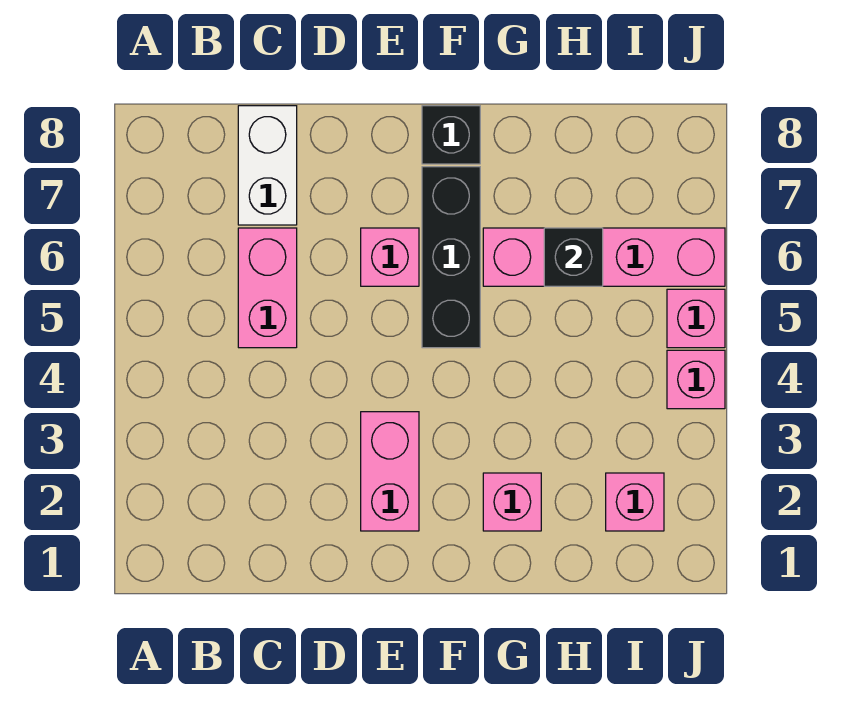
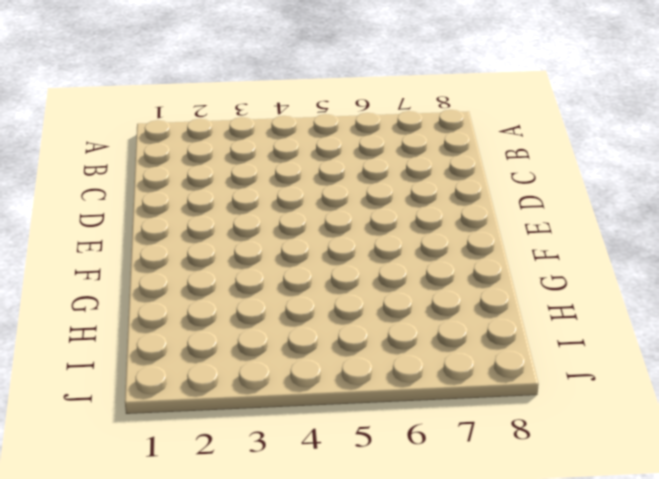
none -> pink 1x2 brick [238,228,297,348]
none -> white 1x2 brick [238,106,297,225]
none -> pink 1x2 brick [361,412,419,531]

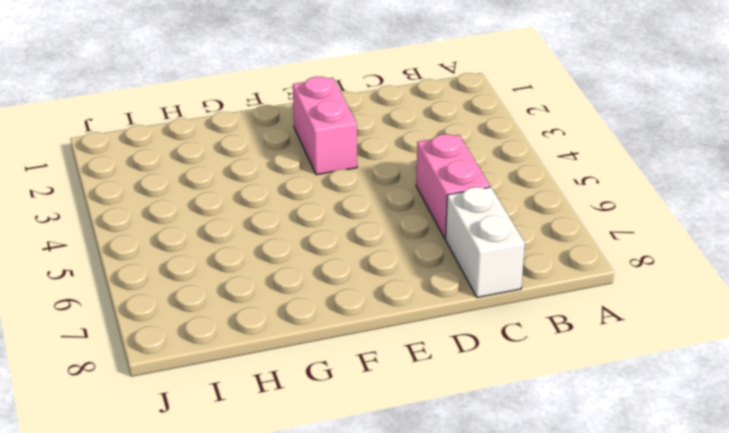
none -> pink 1x1 brick [361,228,419,286]
none -> black 1x3 brick [422,167,480,348]
none -> black 1x1 brick [422,106,480,164]

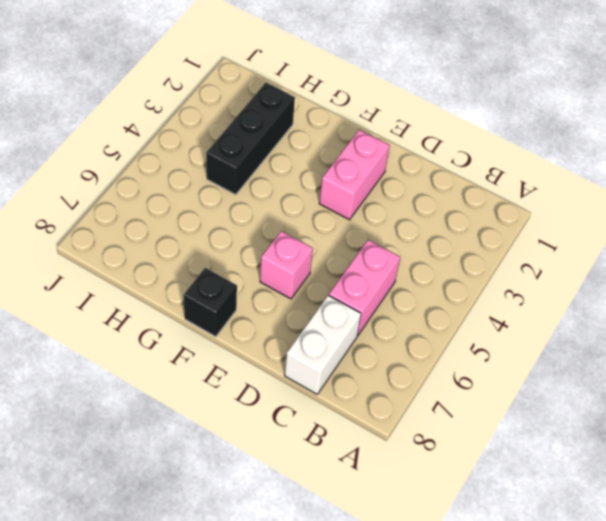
black 1x3 brick [206,83,295,195] -> black 1x3 brick moved to [422,167,480,348]
none -> pink 1x1 brick [483,473,541,531]
none -> pink 1x4 brick [483,228,725,286]
none -> pink 1x1 brick [606,473,664,531]

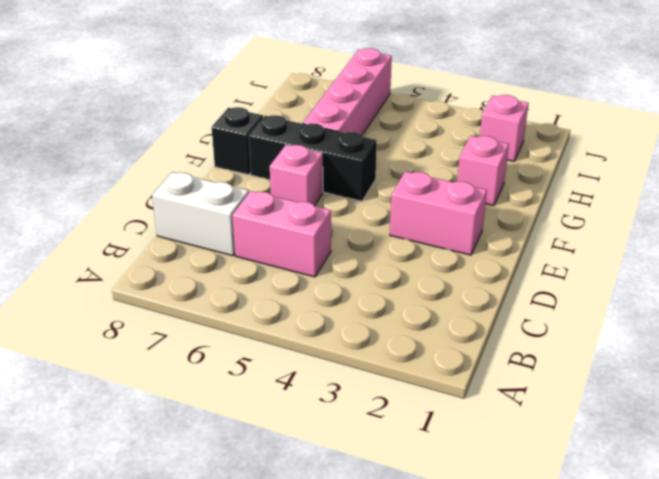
none -> pink 1x1 brick [667,350,725,409]
none -> pink 1x1 brick [667,289,725,348]
none -> black 1x1 brick [544,228,603,286]

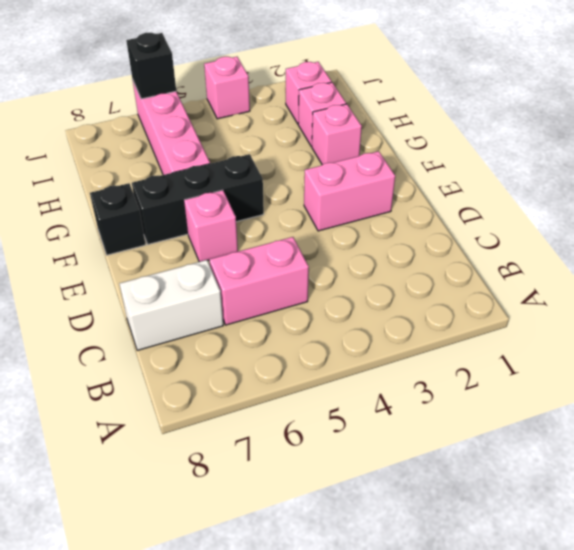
pink 1x1 brick [298,82,346,146] -> pink 1x1 brick moved to [667,289,725,348]
black 1x1 brick [126,33,176,99] -> black 1x1 brick moved to [544,228,603,286]

